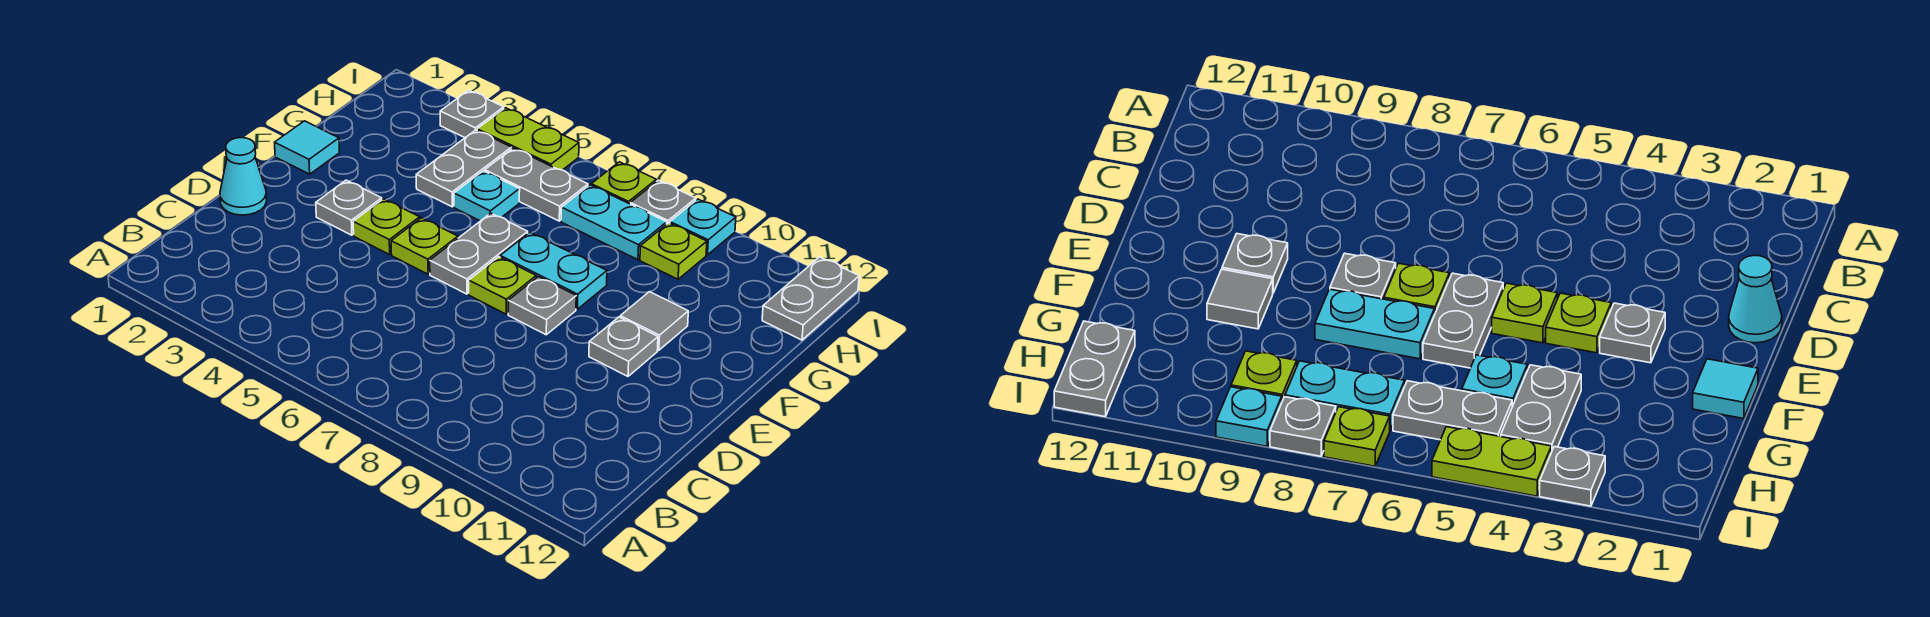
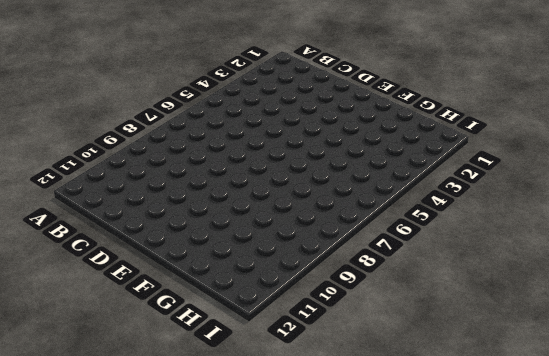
none -> cyan 1x1 cone [220,138,267,215]
none -> grey 1x1 plate [316,180,382,235]
none -> lime 1x1 plate [353,199,420,255]

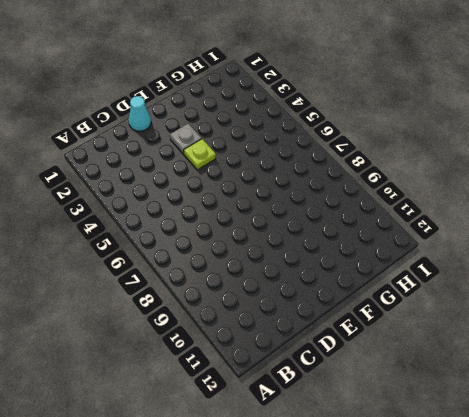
none -> lime 1x1 plate [391,218,458,274]
none -> grey 1x2 plate [430,213,528,294]
none -> lime 1x1 plate [469,257,536,314]

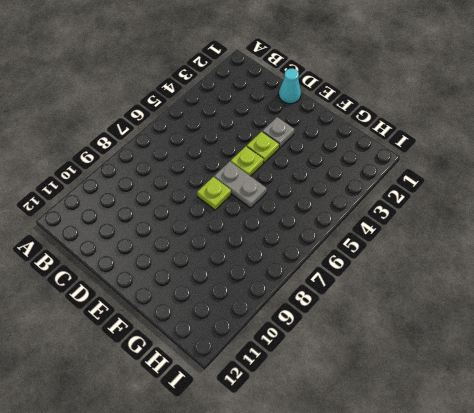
none -> grey 1x1 plate [508,277,576,335]
none -> grey 1x1 plate [589,317,658,376]
none -> cyan 1x1 tile [275,121,340,174]

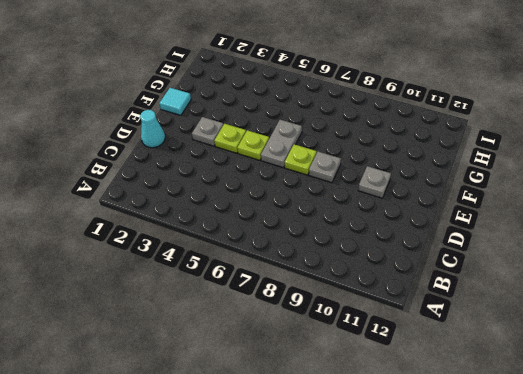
none -> cyan 1x2 plate [500,232,607,309]
none -> grey 1x1 tile [620,292,688,350]
none -> grey 1x2 plate [416,130,512,207]

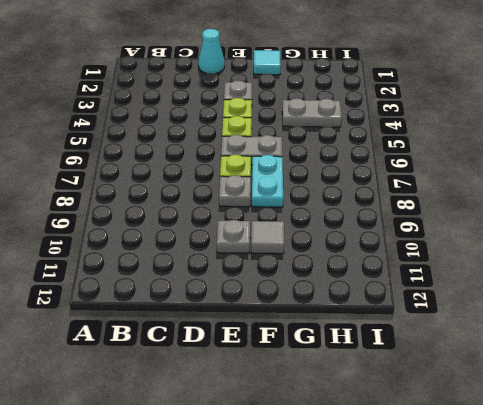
none -> cyan 1x1 plate [454,171,520,221]
none -> grey 1x2 plate [485,148,588,221]
none -> cyan 1x2 plate [561,185,667,260]

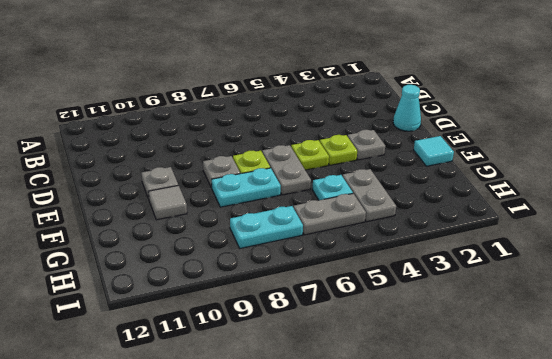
none -> lime 1x1 plate [640,223,707,279]
none -> grey 1x2 plate [762,257,859,340]
none -> grey 1x1 plate [440,90,504,138]

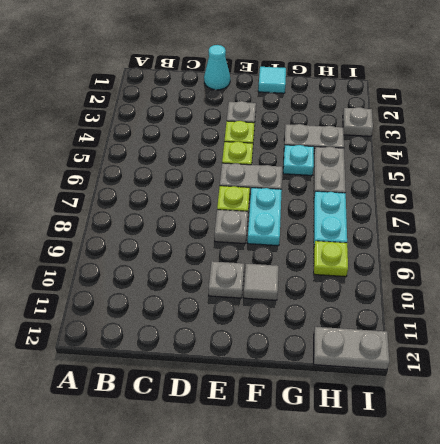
none -> lime 1x2 plate [477,108,579,170]
none -> lime 1x1 plate [591,162,656,204]
none -> grey 1x1 plate [630,180,696,224]

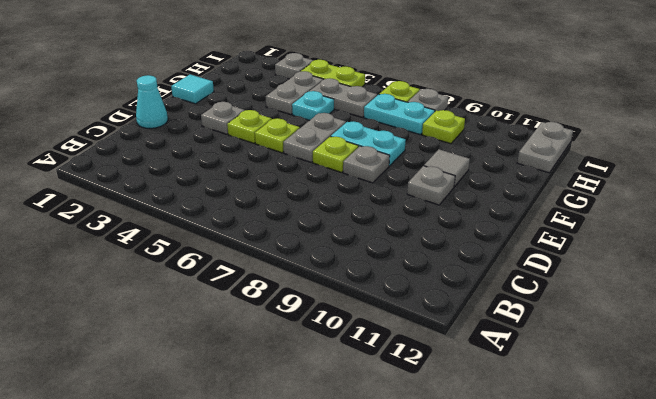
none -> cyan 1x1 plate [670,199,736,255]

